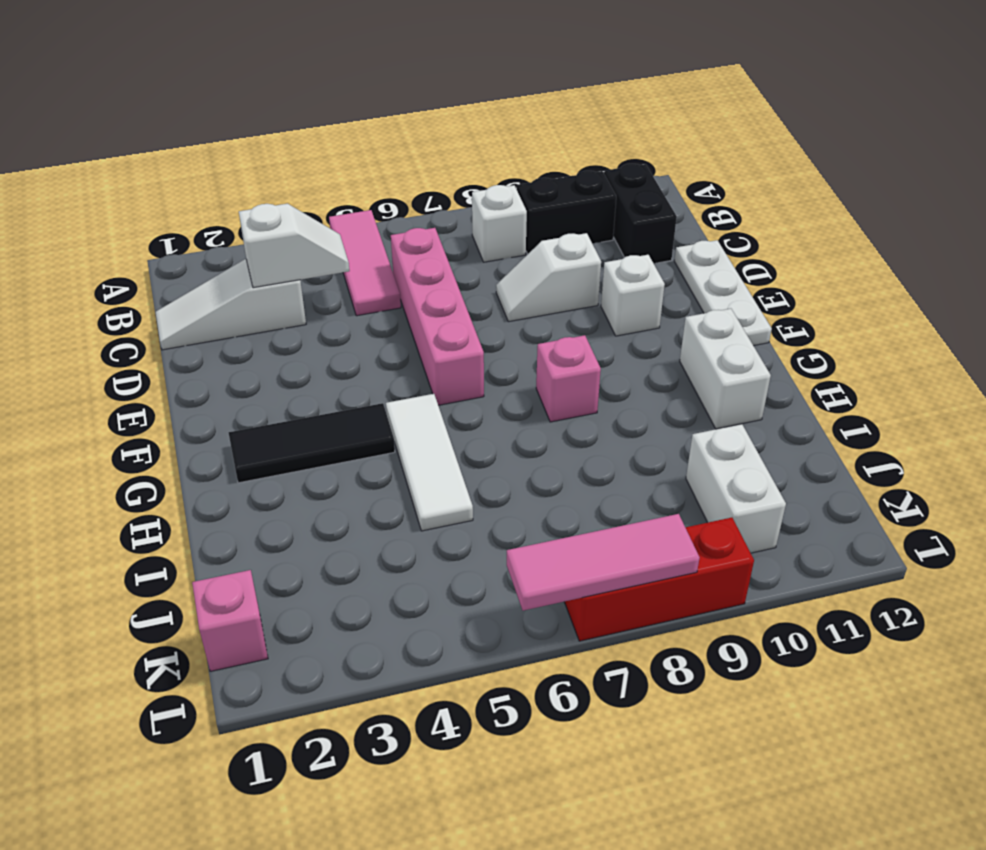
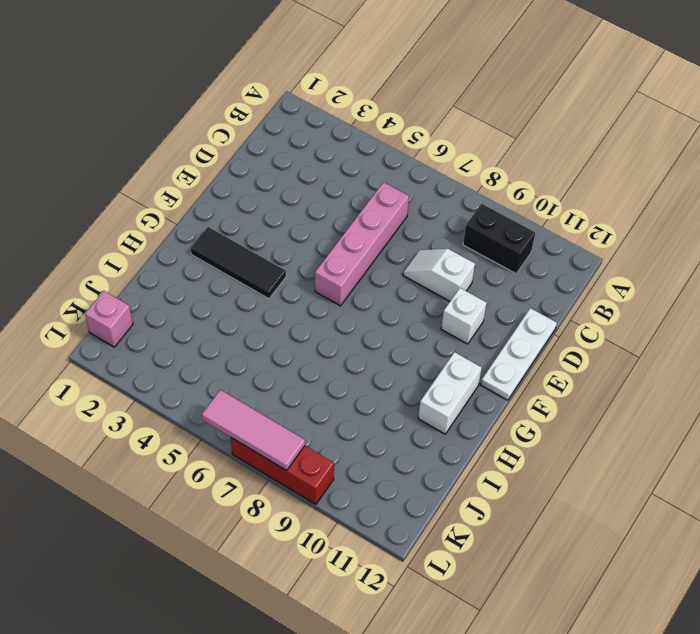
none -> pink 1x3 tile [329,210,401,316]
none -> white 1x1 brick [472,185,527,262]
none -> black 1x2 brick [604,164,677,263]

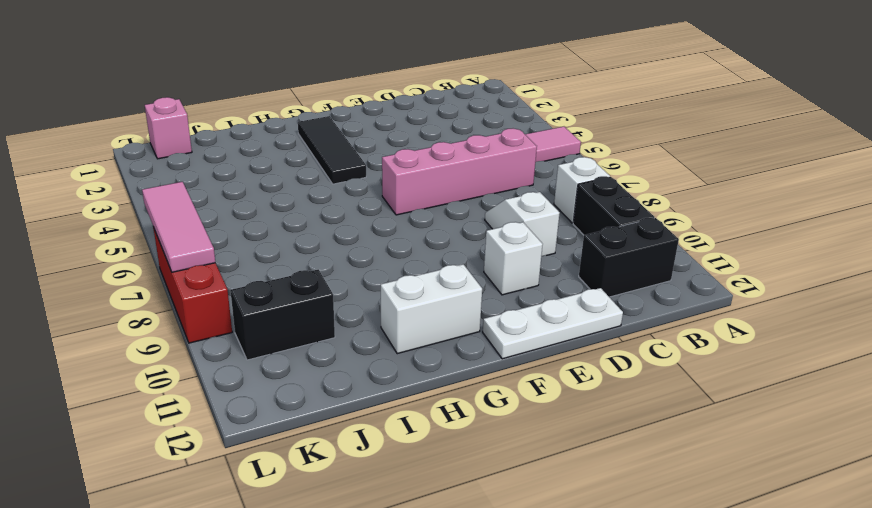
black 1x2 brick [230,269,335,360] -> white 1x2 brick [686,424,786,553]
none -> white 1x3 slope [156,259,306,350]
none -> white 1x3 tile [386,394,473,531]
none -> pink 1x1 brick [536,335,601,422]

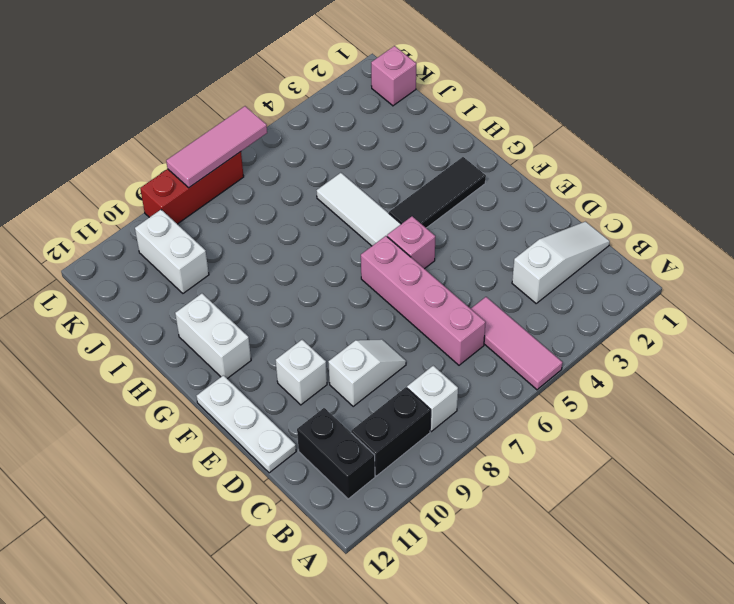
pink 1x1 brick [387,216,435,269] -> pink 1x1 brick moved to [536,335,601,422]
none -> white 1x2 slope [239,204,350,288]

